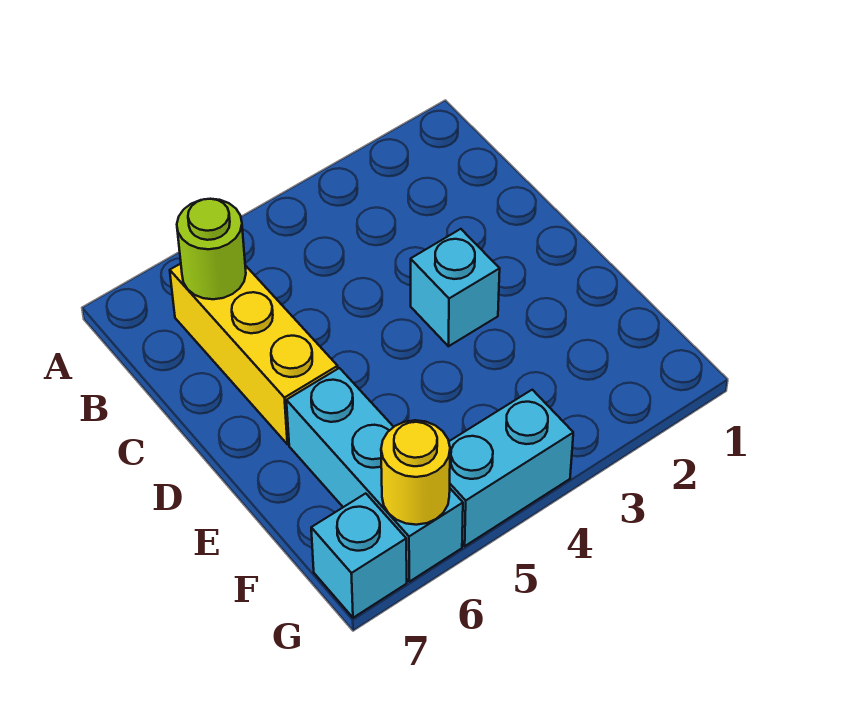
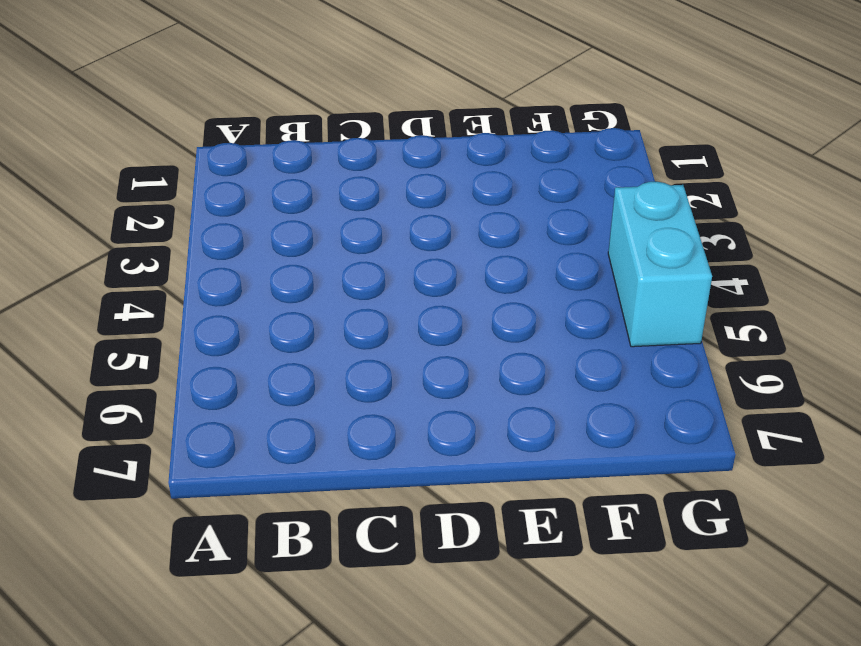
none -> yellow 1x3 brick [170,264,338,444]
none -> cyan 1x1 brick [411,229,500,346]

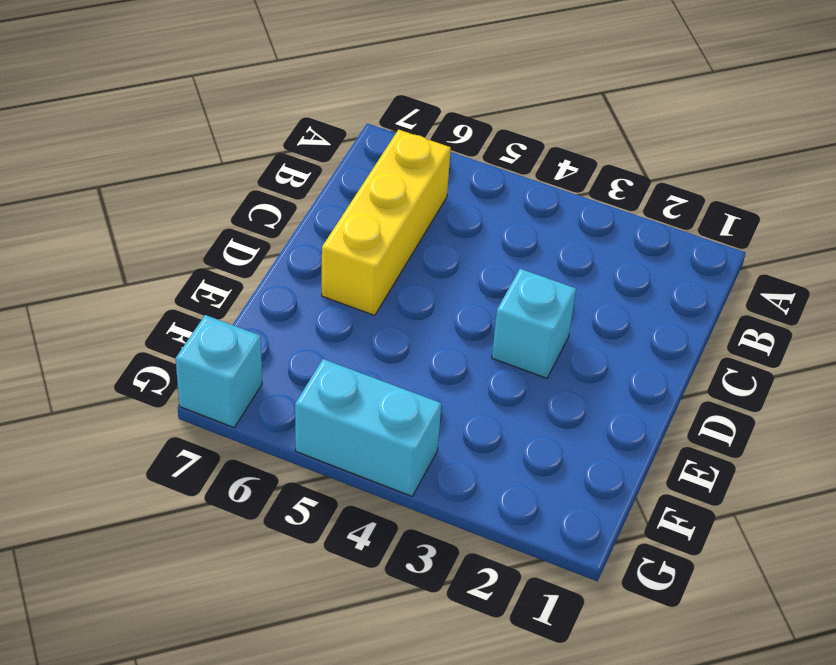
none -> cyan 1x3 brick [286,368,463,582]
none -> lime 1x1 round brick [177,199,246,299]

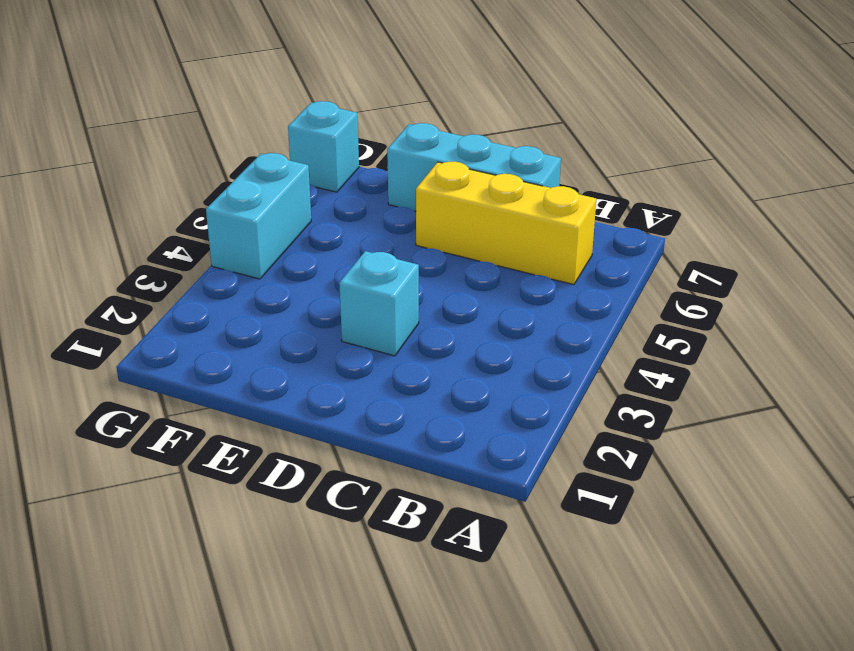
cyan 1x3 brick [387,123,561,211] -> cyan 1x3 brick moved to [286,368,463,582]
none -> lime 1x1 round brick [177,199,246,299]
none -> yellow 1x1 round brick [381,420,450,525]

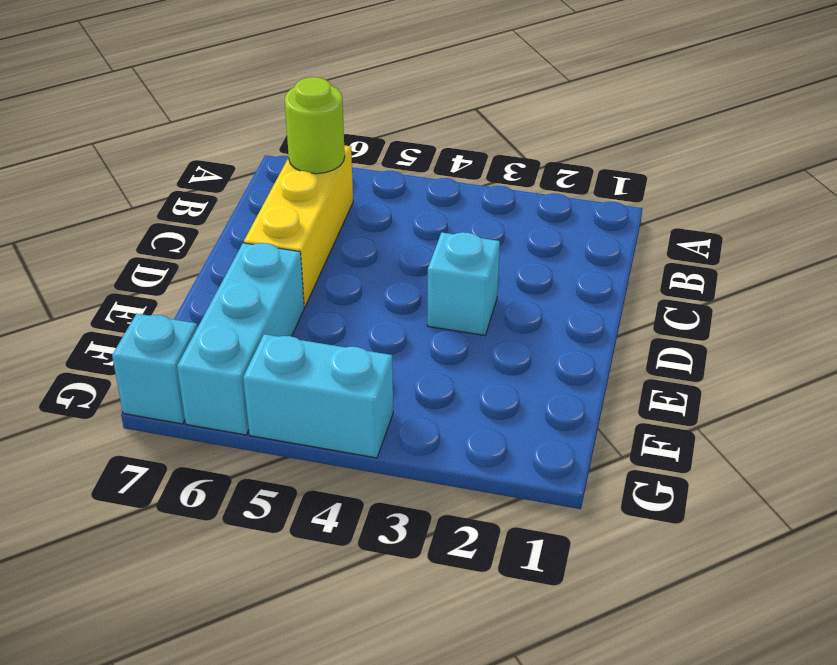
none -> yellow 1x1 round brick [381,420,450,525]

